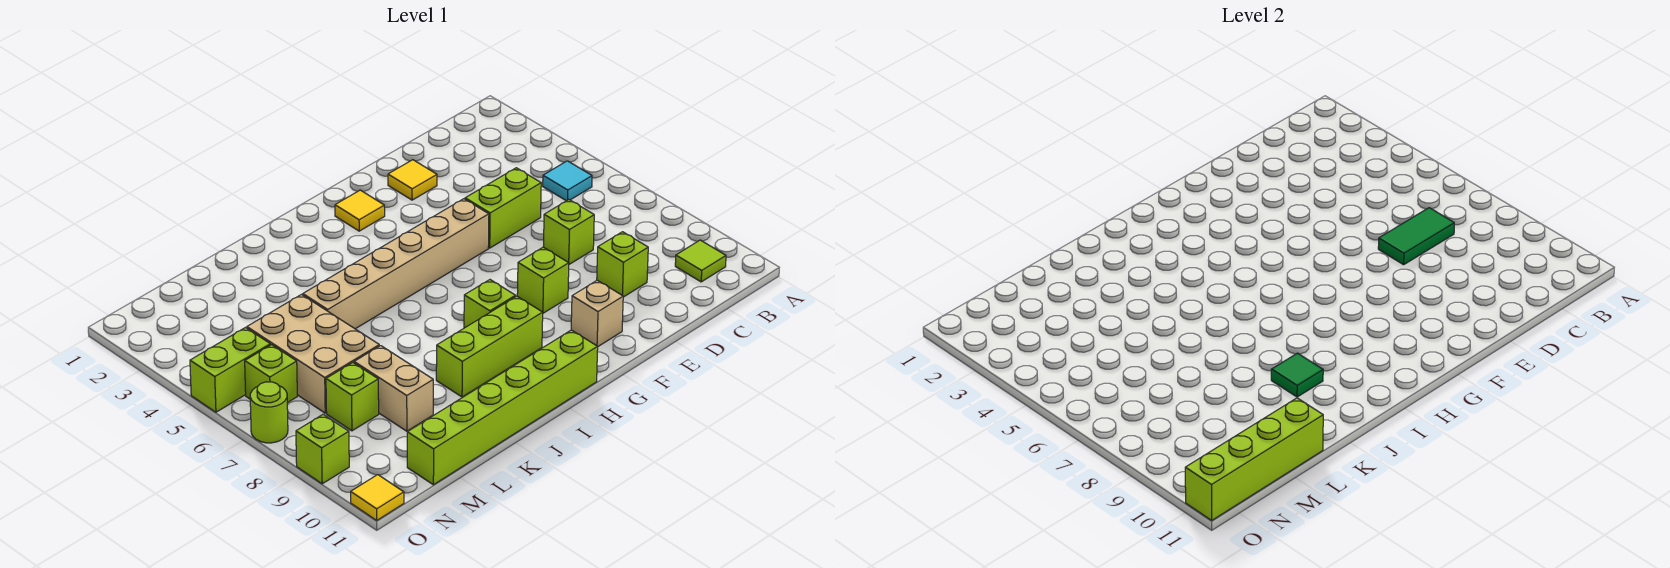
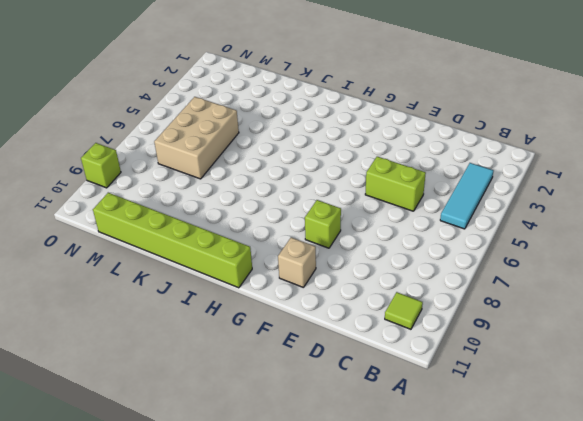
cyan 1x3 tile [440,163,494,229] -> cyan 1x1 tile [543,161,592,201]
none -> lime 1x1 brick [543,200,594,264]
none -> lime 1x1 brick [597,232,648,297]
none -> yellow 1x1 tile [388,160,437,200]

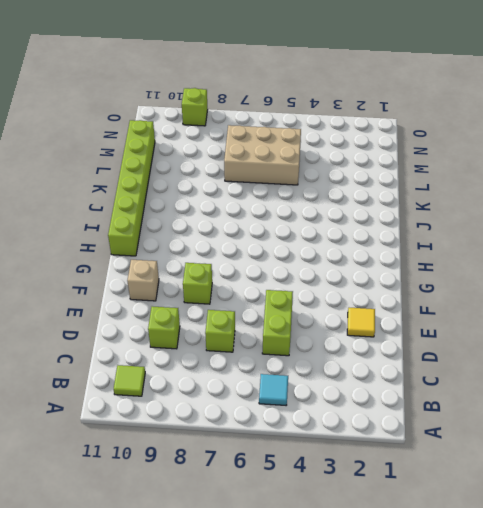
none -> tan 1x6 brick [303,199,489,329]
none -> yellow 1x1 tile [335,190,385,231]
none -> lime 1x1 brick [464,280,516,328]

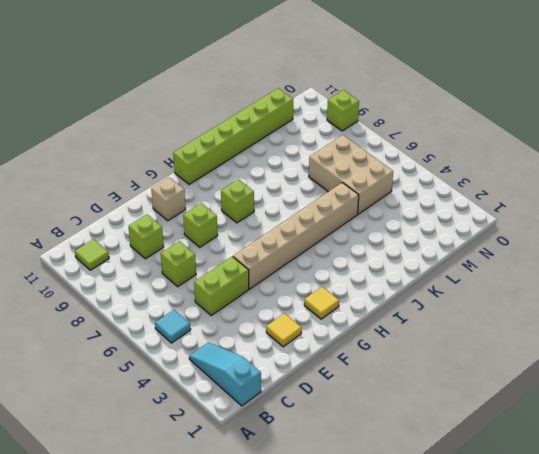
cyan 1x3 slope [189,342,261,406] -> none
none -> lime 1x3 brick [436,296,543,397]
none -> tan 1x2 brick [354,346,433,431]
none -> lime 1x1 brick [326,362,379,431]

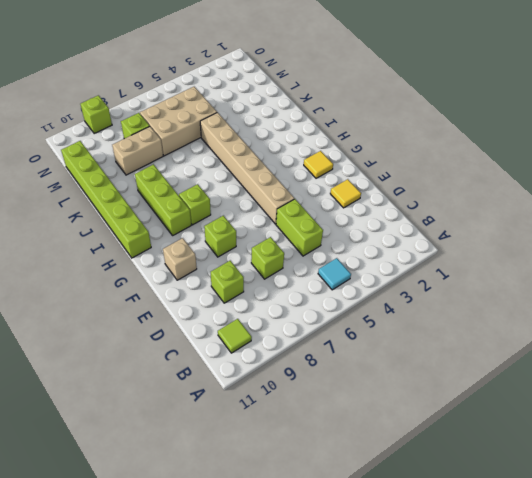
none -> lime 1x2 brick [190,328,270,412]
none -> lime 1x1 brick [245,345,297,403]
none -> lime 1x1 round brick [250,382,288,443]

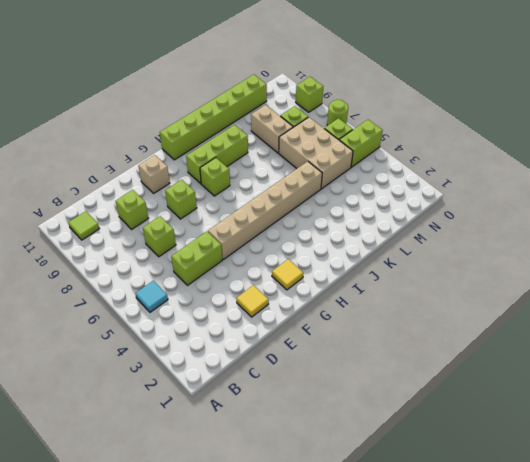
none -> yellow 1x1 tile [351,475,404,520]
none -> green 1x2 tile [1378,208,1454,265]
none -> green 1x1 tile [1271,353,1323,397]

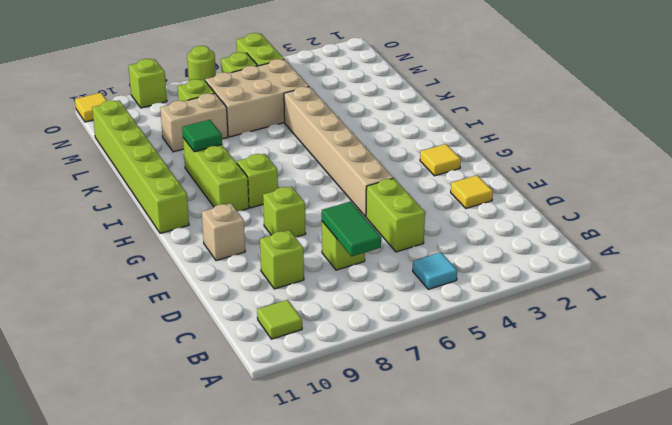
none -> lime 1x4 brick [1185,398,1323,520]

